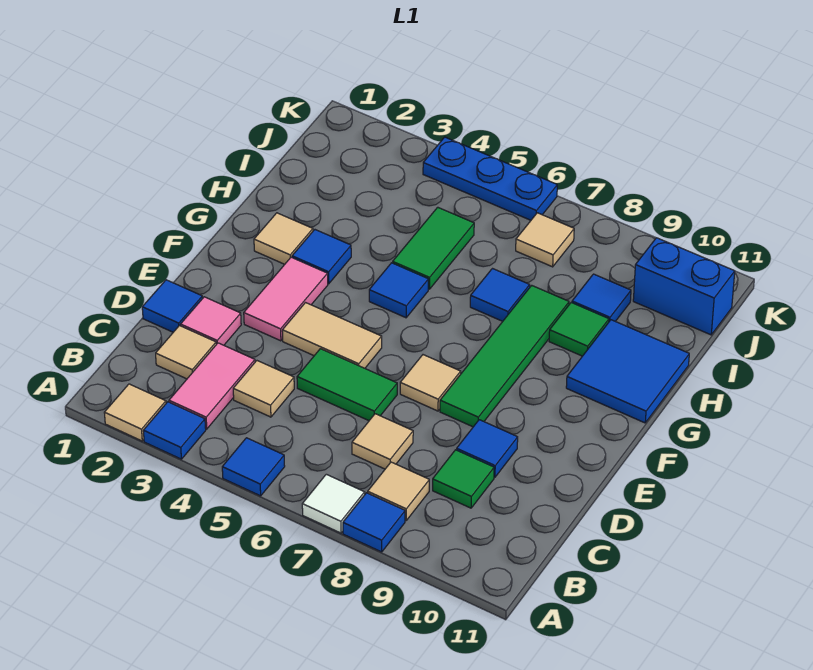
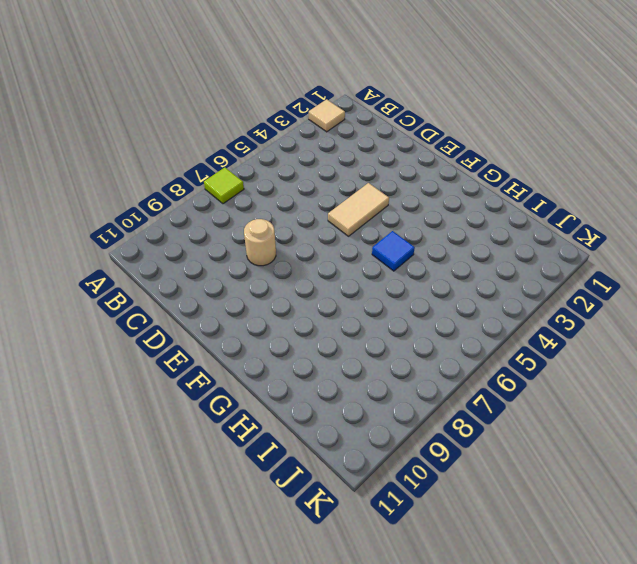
lime 1x1 tile [204,168,244,204] -> white 1x1 tile [302,474,365,533]
tan 1x1 round brick [244,219,276,266] -> none
none -> blue 1x1 tile [143,402,206,459]
none -> blue 1x1 tile [222,438,285,496]
none -> blue 1x1 tile [343,493,405,552]
none -> pink 1x2 tile [169,343,255,429]

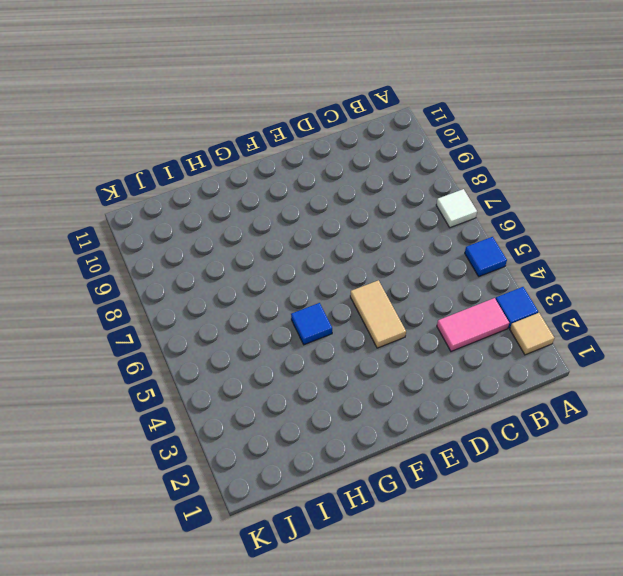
none -> blue 1x1 tile [343,493,405,552]
none -> tan 1x1 tile [368,462,429,520]
none -> tan 1x1 tile [156,326,216,379]
none -> tan 1x1 tile [233,361,294,417]

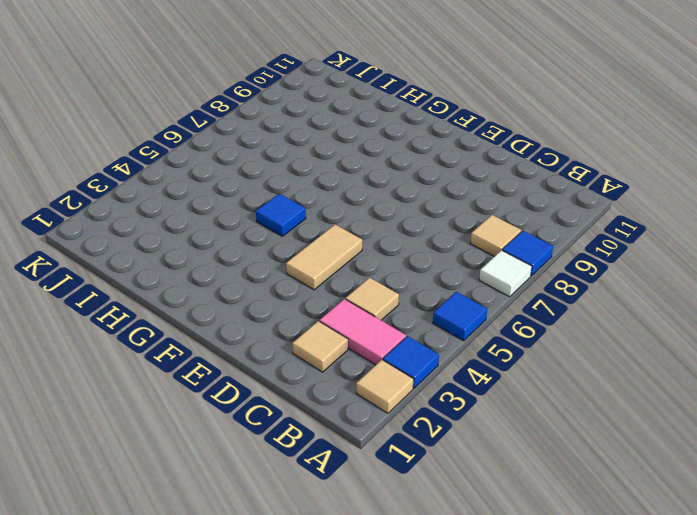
none -> tan 1x1 tile [352,414,413,469]
none -> green 1x1 tile [433,450,494,508]
none -> blue 1x1 tile [142,280,202,332]
none -> pink 1x1 tile [181,297,241,345]

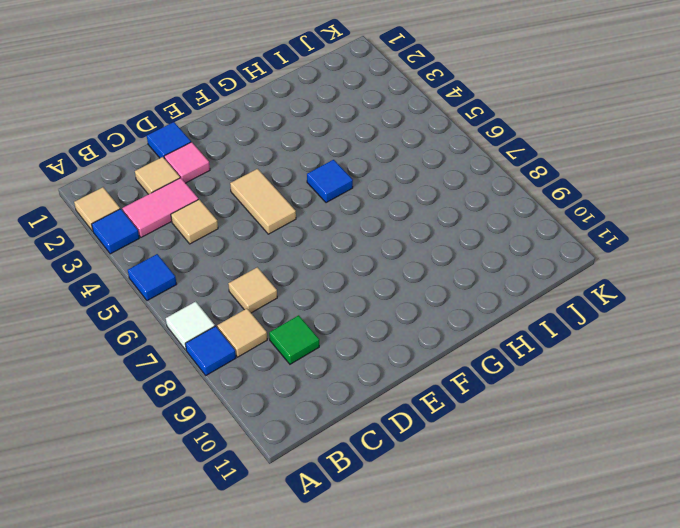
none -> green 1x2 tile [297,349,397,421]
none -> blue 1x1 tile [457,420,518,477]
none -> pink 1x2 tile [244,257,328,341]
none -> tan 1x1 tile [400,355,461,411]

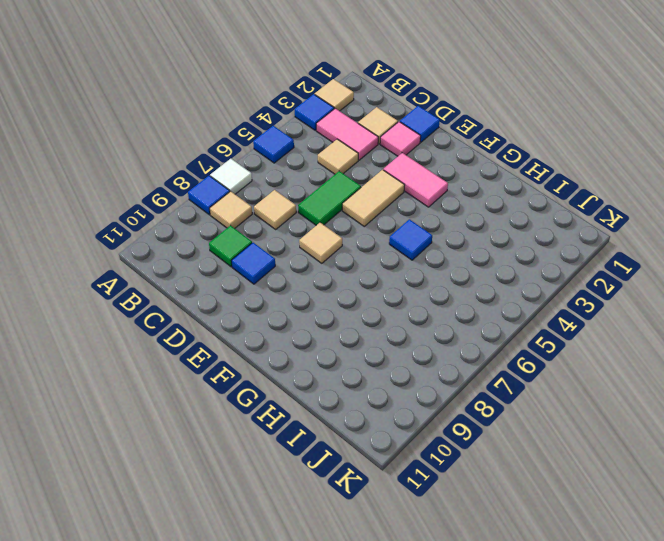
none -> green 1x4 tile [440,285,569,427]
none -> tan 1x1 tile [254,213,313,264]
none -> blue 1x1 tile [292,230,351,284]
none -> blue 2x2 tile [566,320,689,423]

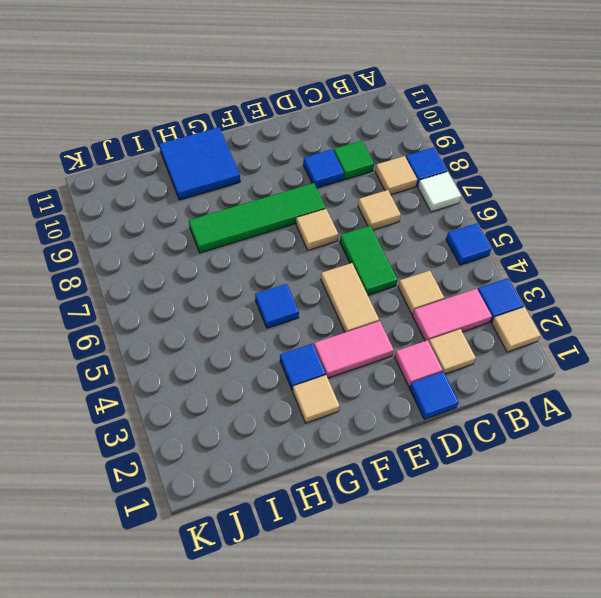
none -> green 1x2 tile [393,207,474,289]
none -> blue 1x1 tile [470,269,530,321]
none -> green 1x1 tile [549,303,609,356]
none -> blue 1x1 tile [572,274,631,321]

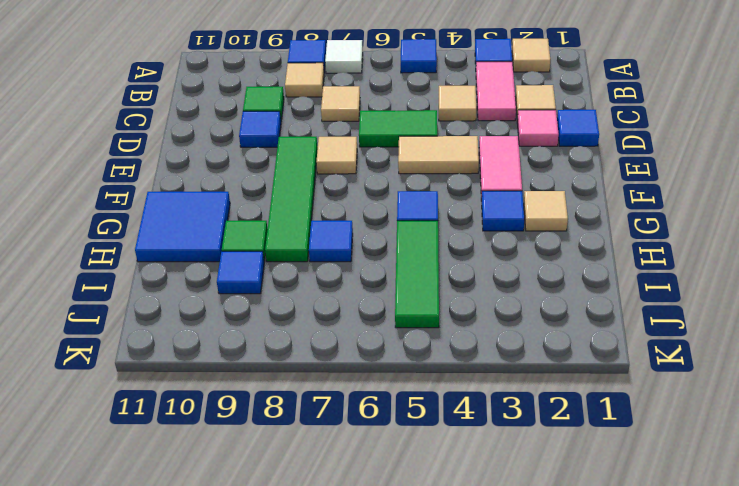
green 1x3 tile [395,221,439,328] -> green 1x2 tile [393,207,474,289]
none -> tan 1x1 tile [516,213,574,267]
none -> blue 1x2 brick [633,238,735,335]
none -> blue 1x3 plate [423,137,557,220]

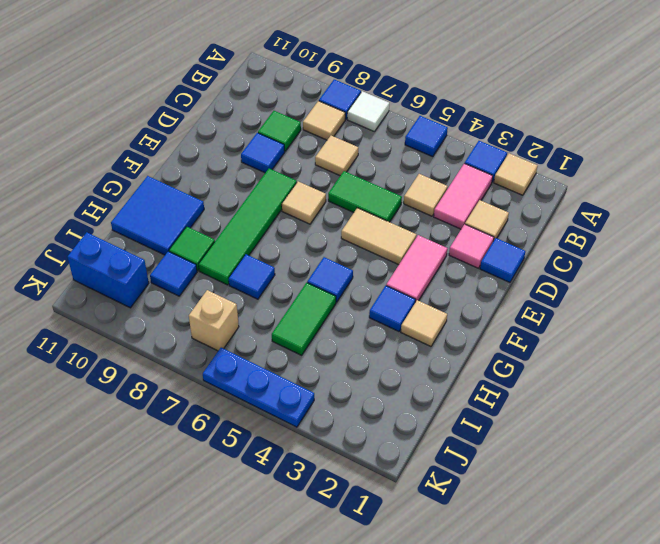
tan 1x1 brick [189,290,239,351] -> tan 1x1 tile [516,213,574,267]

